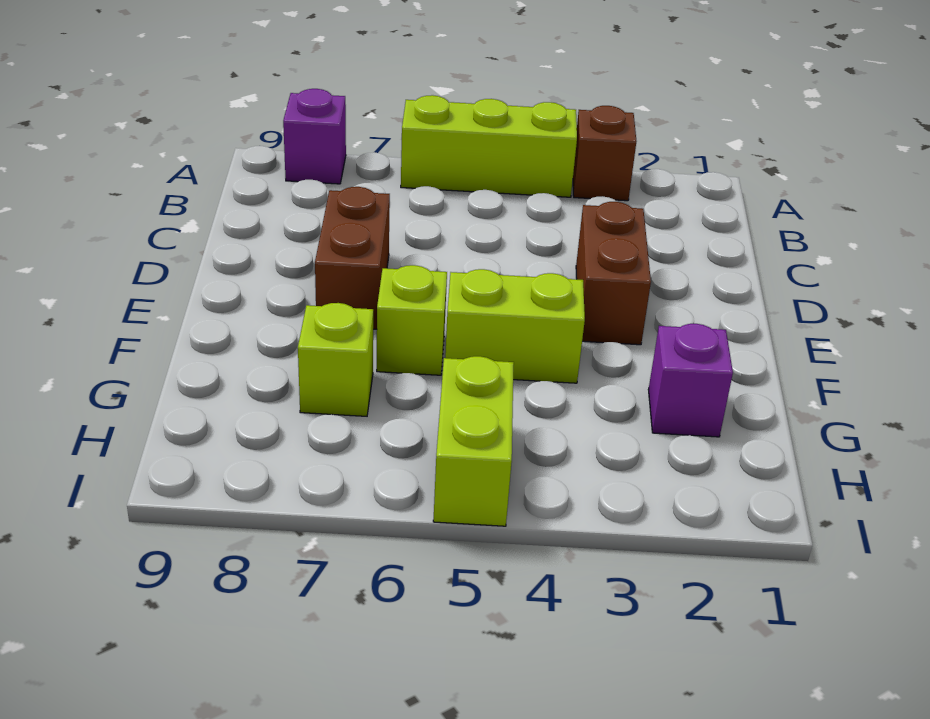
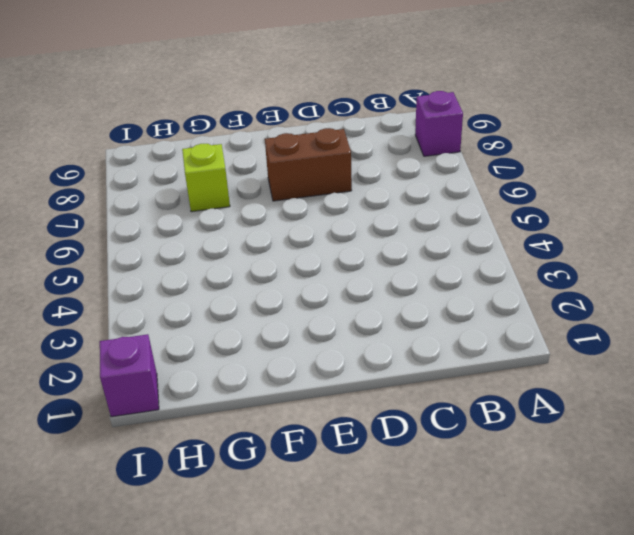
purple 1x1 brick [100,334,159,417] -> purple 1x1 brick moved to [648,324,733,437]
none -> brown 1x1 brick [573,106,636,201]
none -> lime 1x3 brick [401,95,577,197]

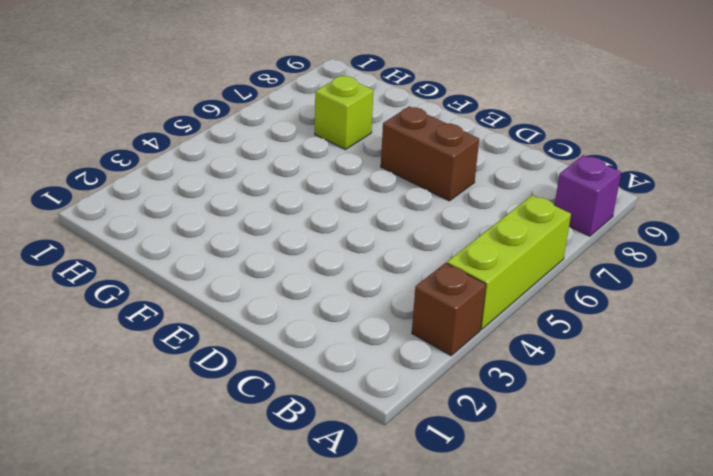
none -> brown 1x2 brick [576,202,651,345]
none -> lime 1x2 brick [445,269,585,383]

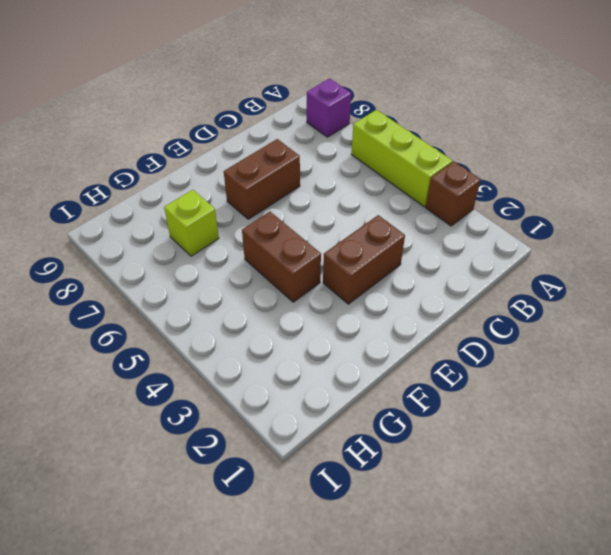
brown 1x2 brick [242,212,321,302] -> lime 1x2 brick [445,269,585,383]
none -> lime 1x1 brick [377,265,447,375]
none -> purple 1x1 brick [648,324,733,437]

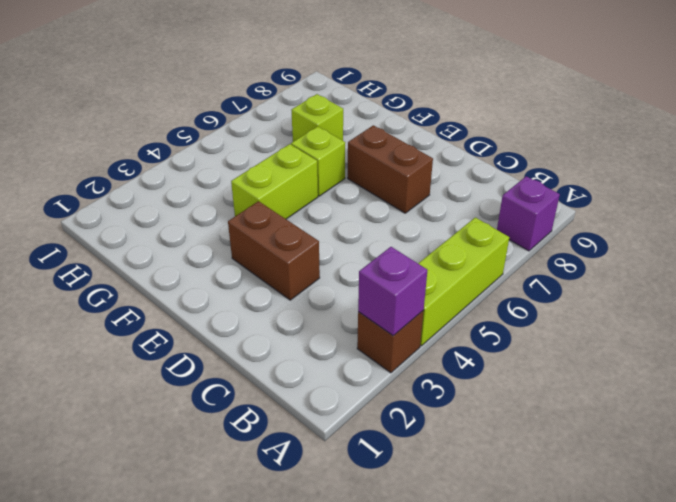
purple 1x1 brick [358,247,427,336] -> purple 1x1 brick moved to [648,324,733,437]
none -> lime 1x2 brick [433,356,514,526]

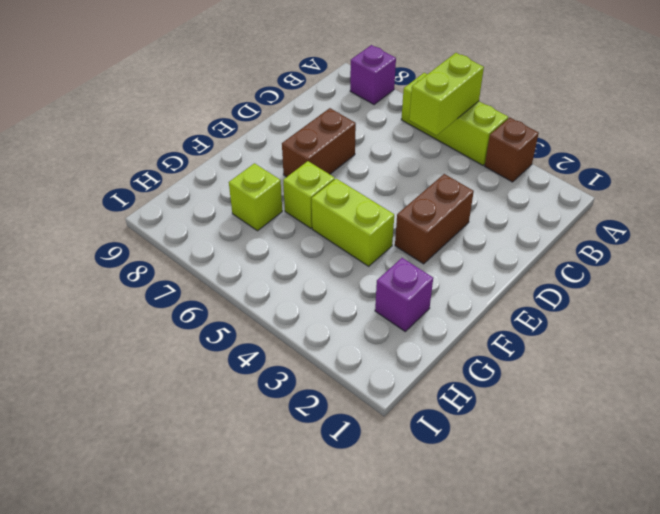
lime 1x2 brick [409,53,484,135] -> lime 1x2 brick moved to [433,356,514,526]

